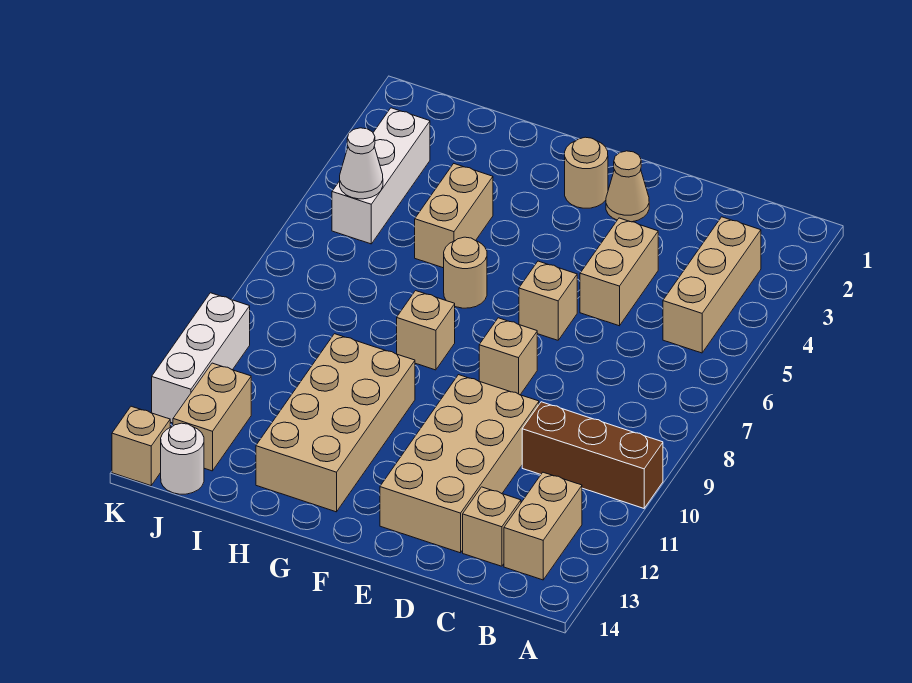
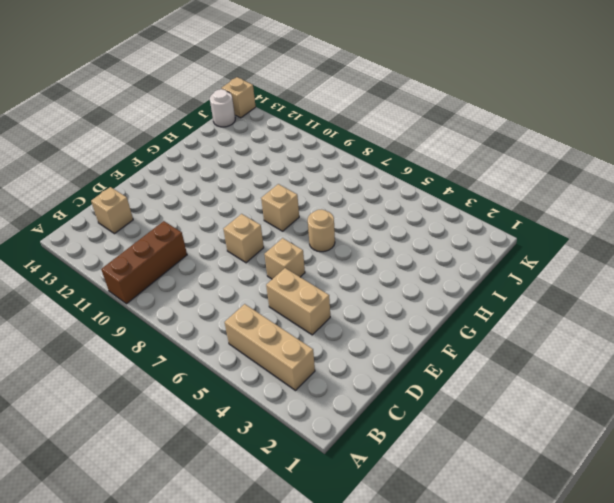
none -> tan 1x2 brick [504,472,582,580]
none -> tan 2x4 brick [380,375,539,553]
none -> tan 1x1 cone [606,151,649,222]

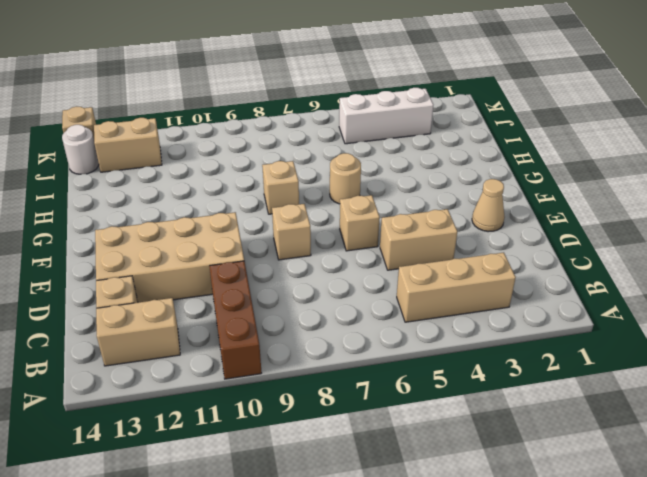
none -> tan 1x1 round brick [565,137,608,208]
none -> tan 2x4 brick [256,334,415,512]
none -> tan 1x2 brick [415,164,493,268]

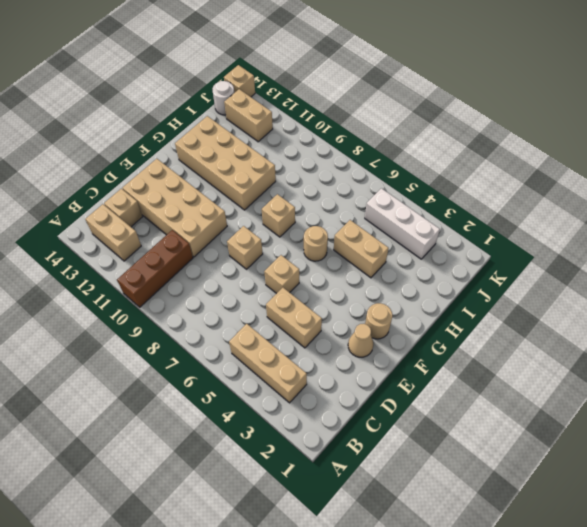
none -> white 1x3 brick [152,293,250,423]
none -> white 1x1 cone [340,128,383,199]

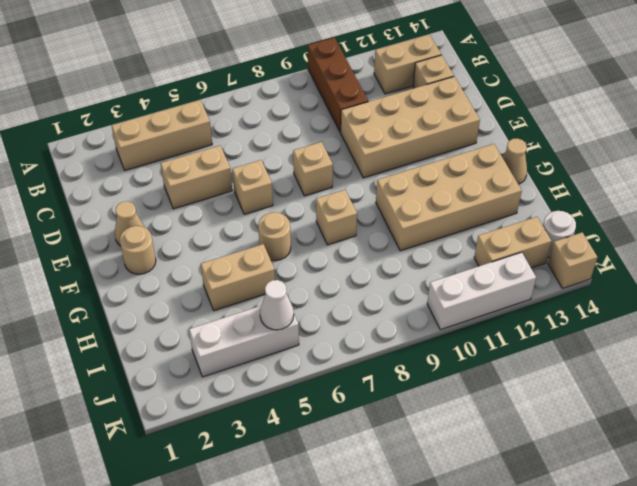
tan 1x1 cone [502,138,527,184] -> none

